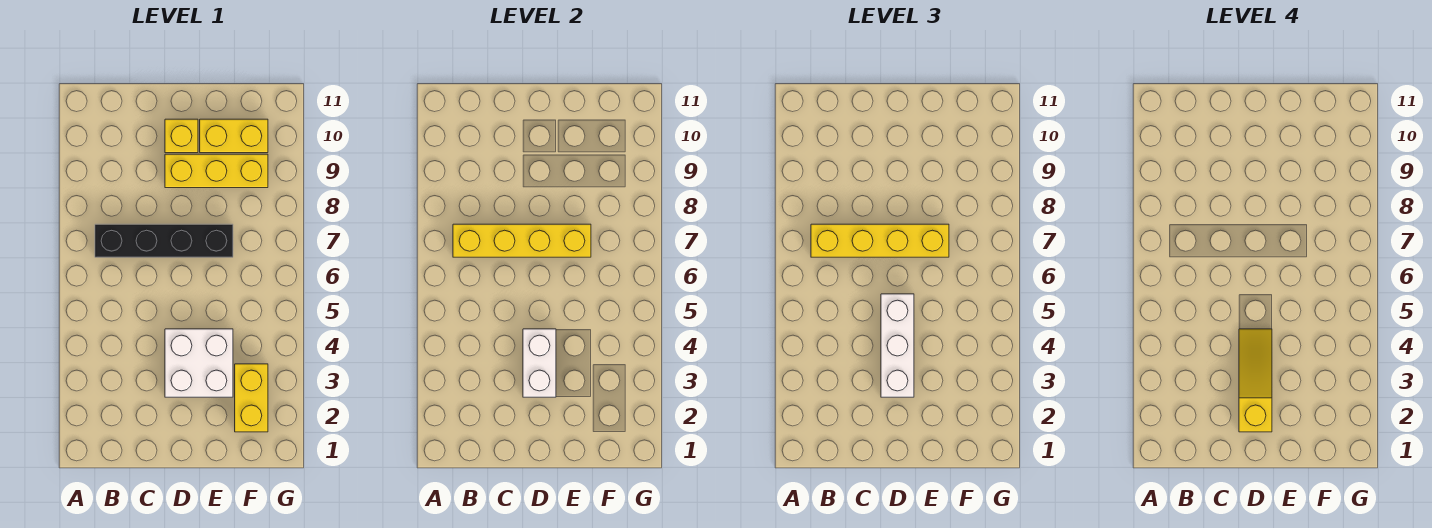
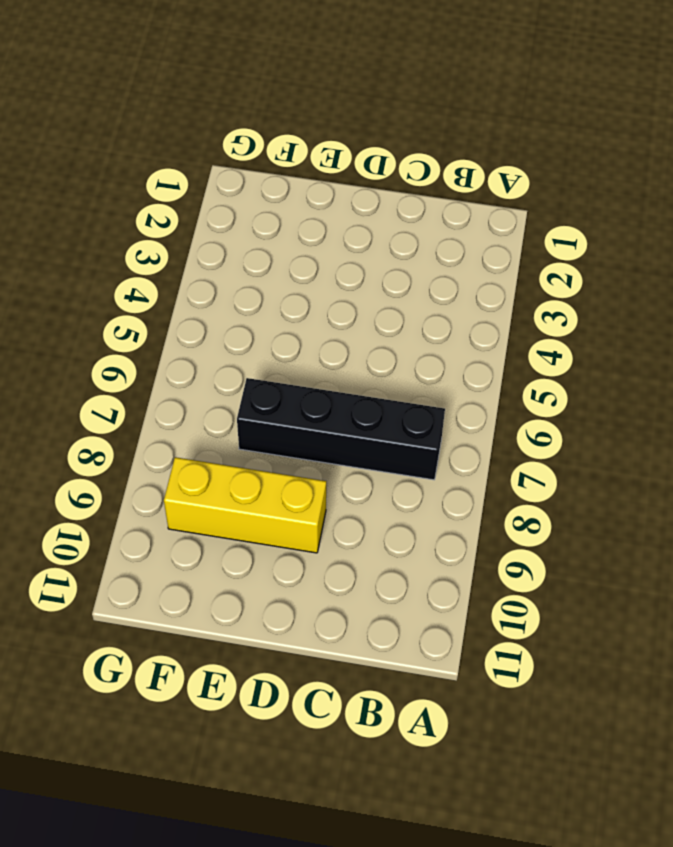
none -> white 2x2 brick [165,329,233,397]
none -> yellow 1x1 brick [165,119,198,153]

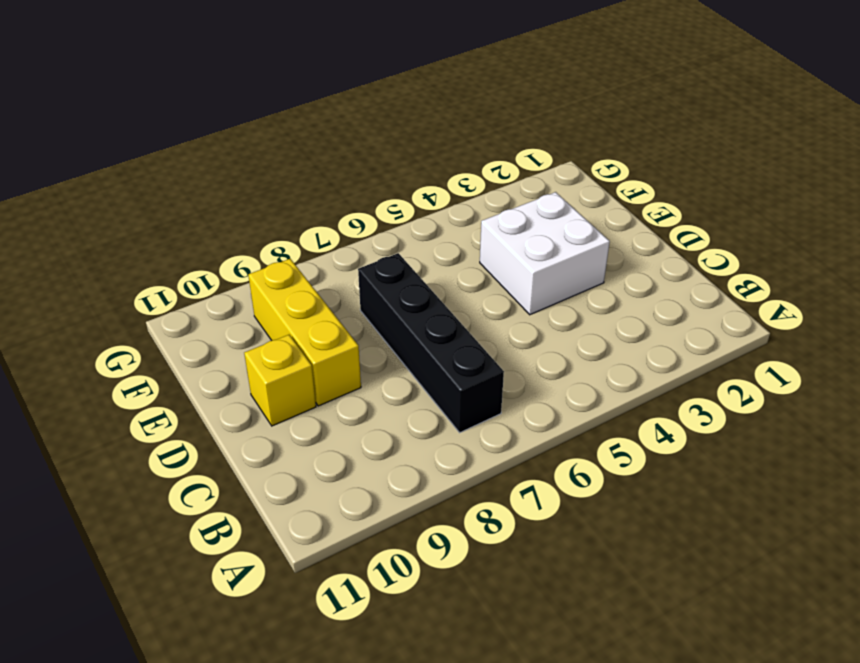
none -> yellow 1x2 brick [200,119,268,153]
none -> yellow 1x2 brick [235,364,268,432]

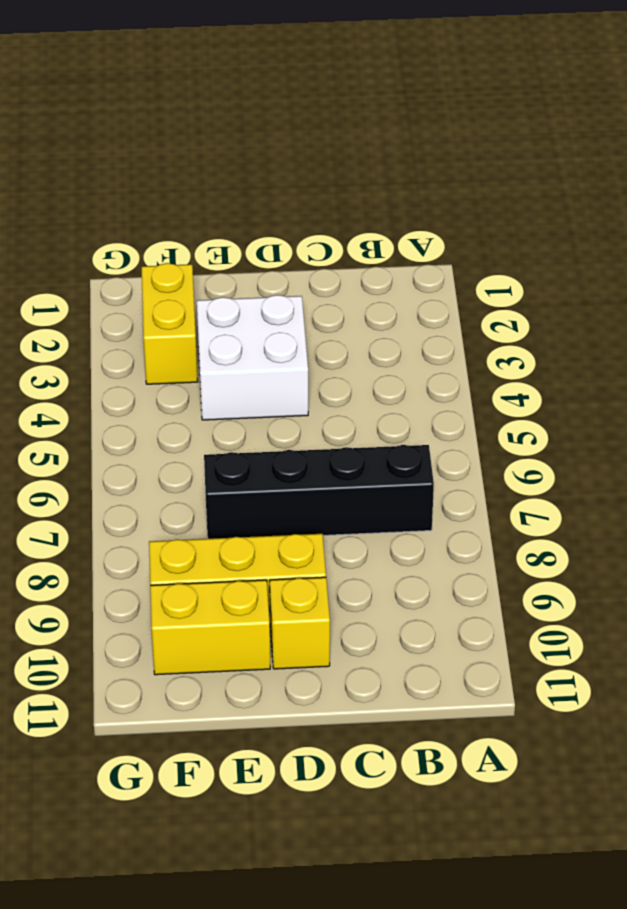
none -> yellow 1x4 brick [453,224,591,257]
none -> white 1x2 brick [523,329,556,397]

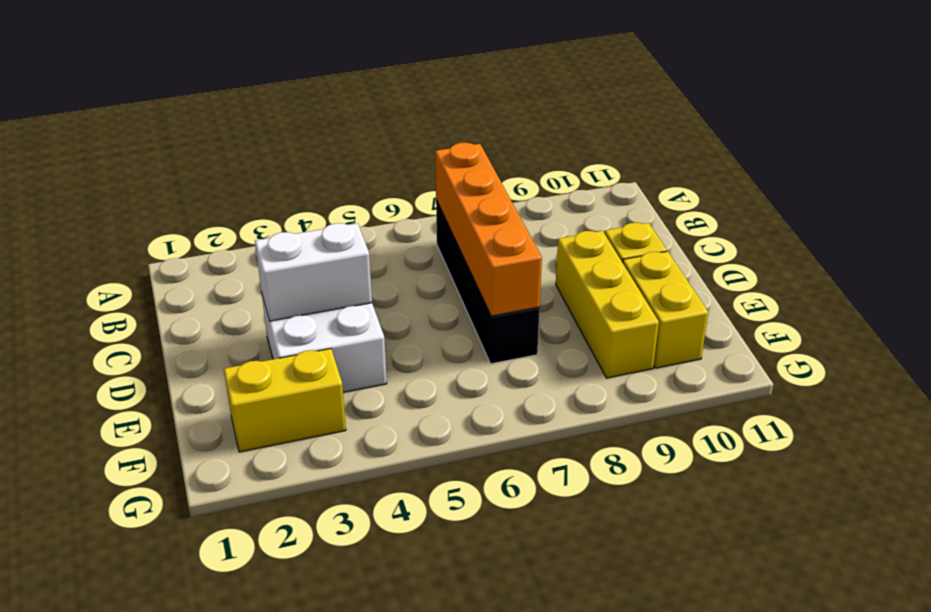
orange 1x4 brick [435,143,542,316] -> yellow 1x4 brick [453,224,591,257]
none -> yellow 1x4 brick [811,224,949,257]
none -> white 1x3 brick [881,294,914,397]

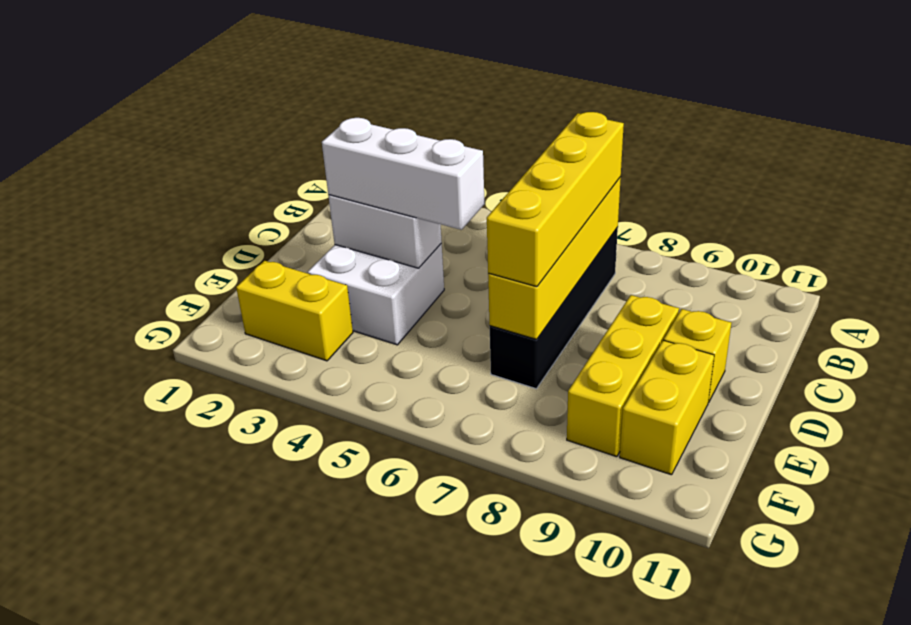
none -> yellow 1x3 slope [1239,329,1272,432]

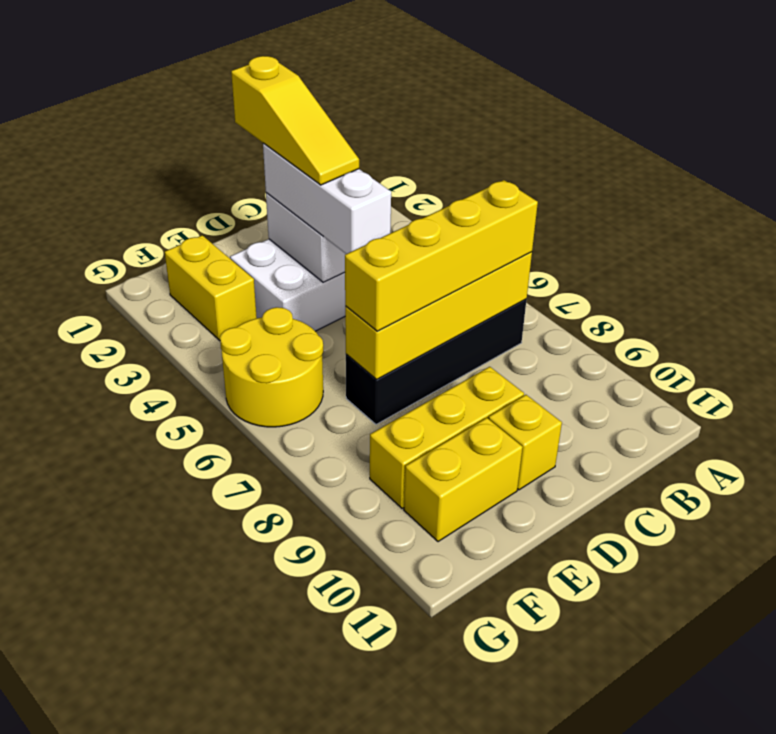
yellow 2x2 round brick [220,307,323,427] -> none

